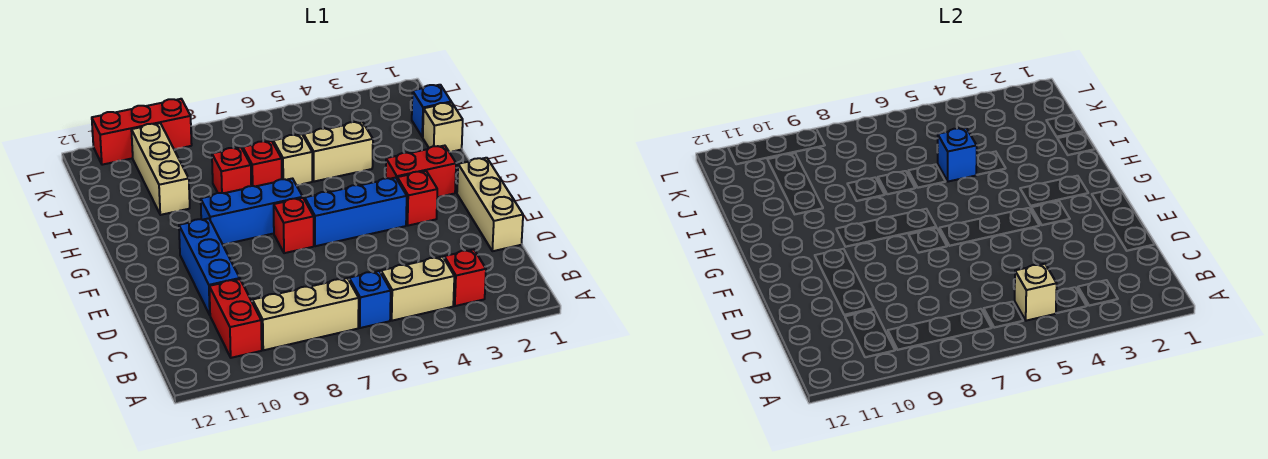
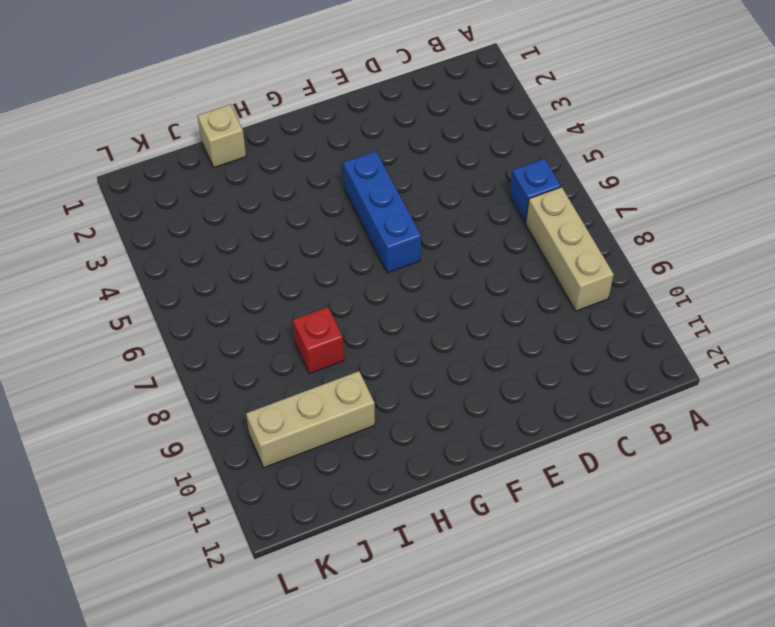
none -> red 1x1 brick [444,250,486,306]
none -> tan 1x2 brick [381,257,454,321]
none -> red 1x2 brick [209,279,262,358]

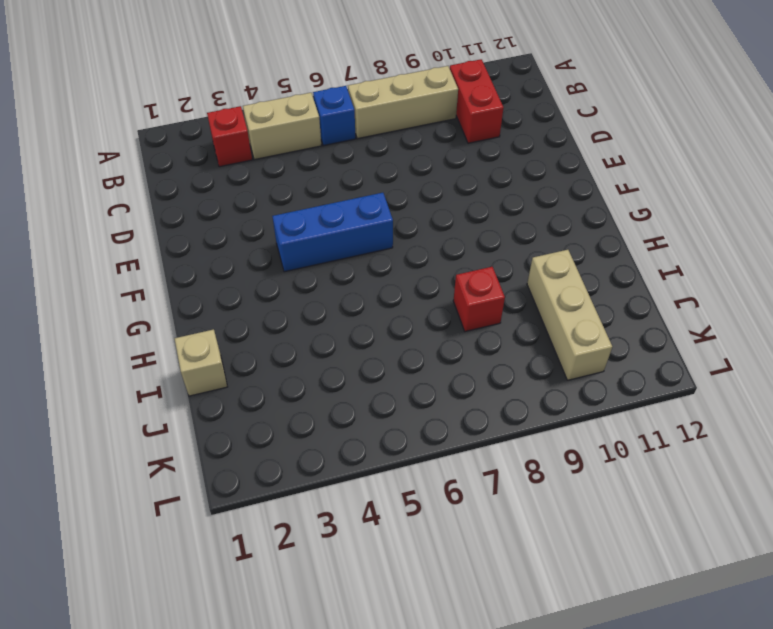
none -> tan 1x3 brick [457,158,523,251]
none -> blue 1x3 brick [179,218,240,315]
none -> red 1x1 brick [397,171,437,226]

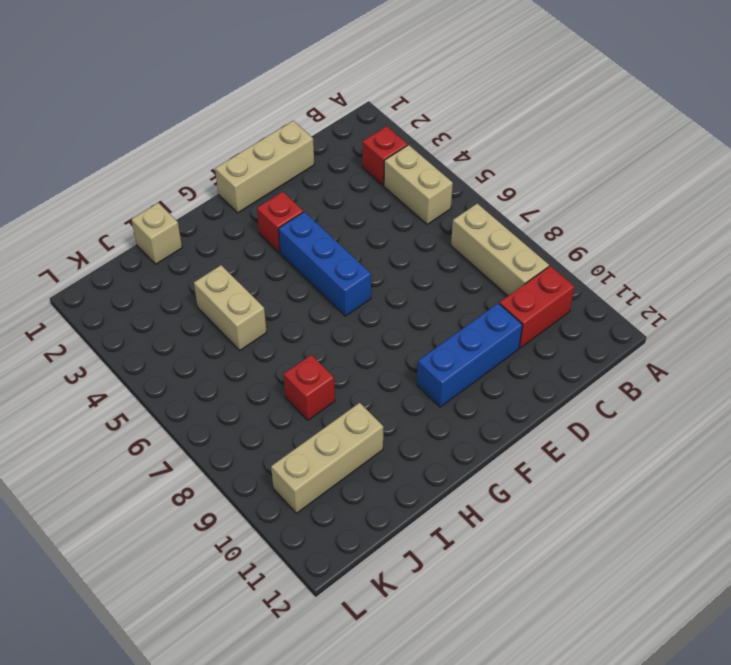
none -> blue 1x1 brick [349,271,391,328]
none -> red 1x1 brick [274,198,314,253]
none -> red 1x2 brick [386,146,456,197]

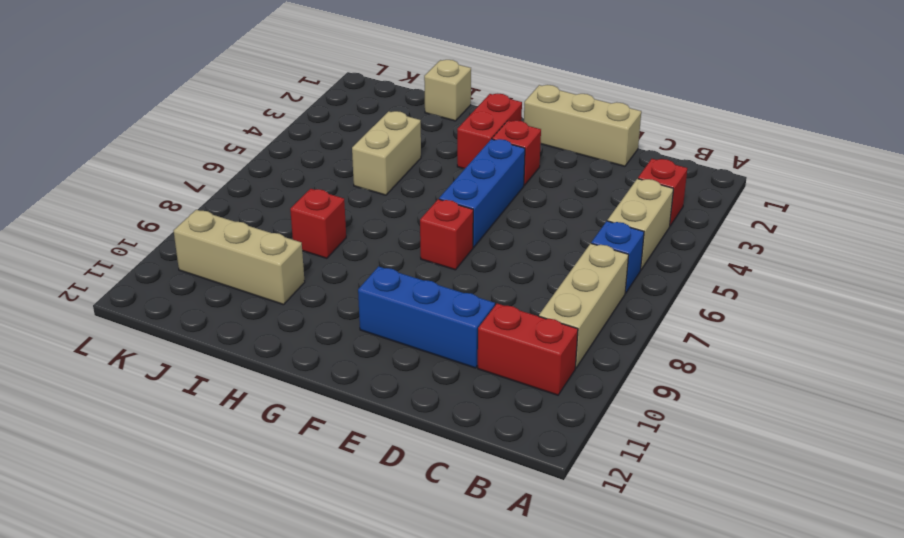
none -> blue 1x3 brick [201,179,303,245]
none -> tan 1x1 brick [273,134,312,185]
none -> red 1x1 brick [243,141,282,187]

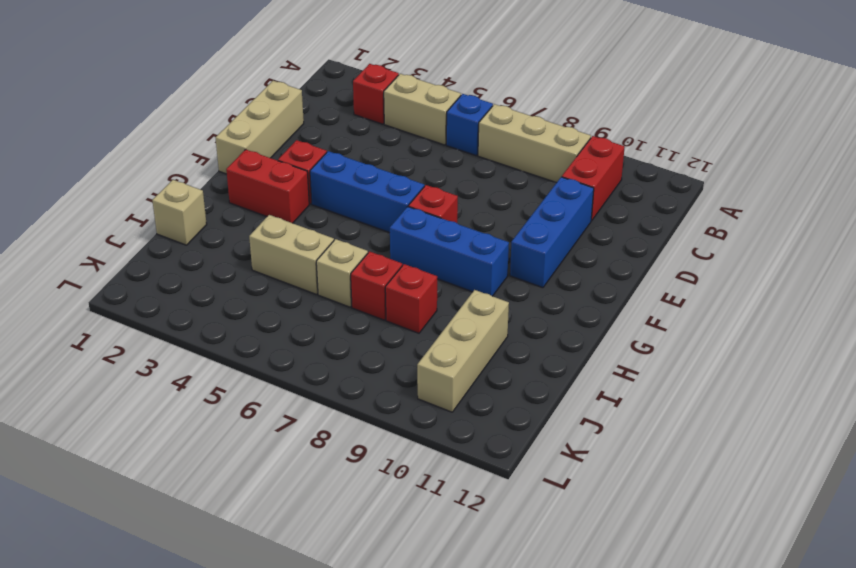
none -> blue 1x1 brick [412,85,451,137]
none -> red 1x3 brick [92,99,192,165]
none -> tan 1x1 brick [1015,264,1057,321]

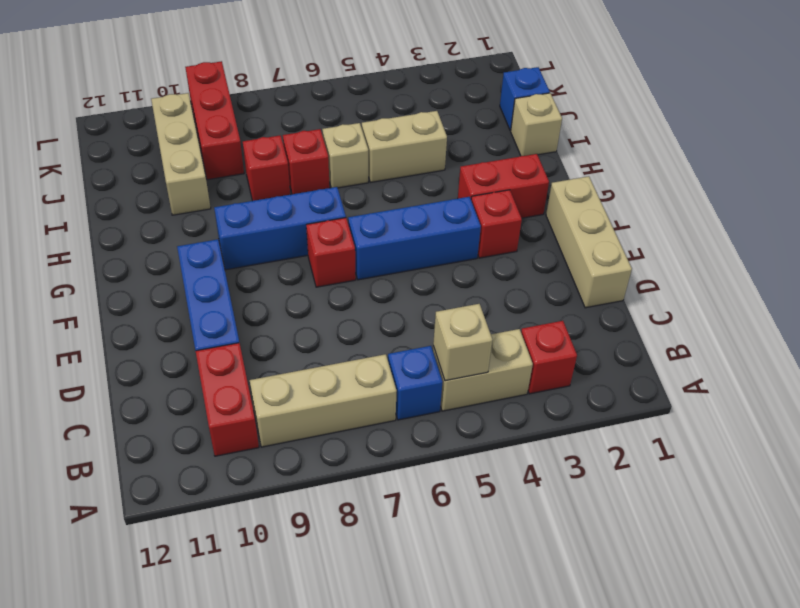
red 1x3 brick [185,61,244,180] -> red 1x3 brick turned to [92,99,192,165]
none -> blue 1x1 brick [937,128,977,182]

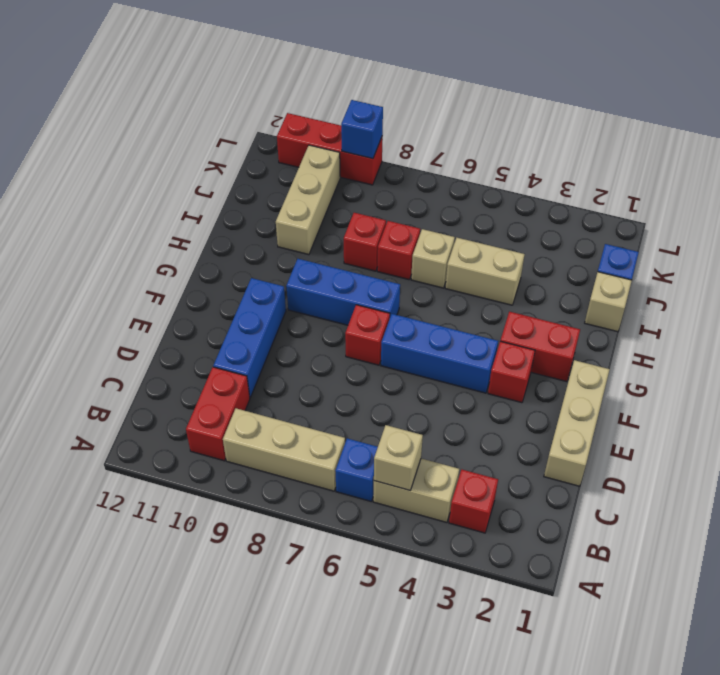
blue 1x1 brick [341,100,383,159] -> blue 1x1 brick moved to [937,128,977,182]

